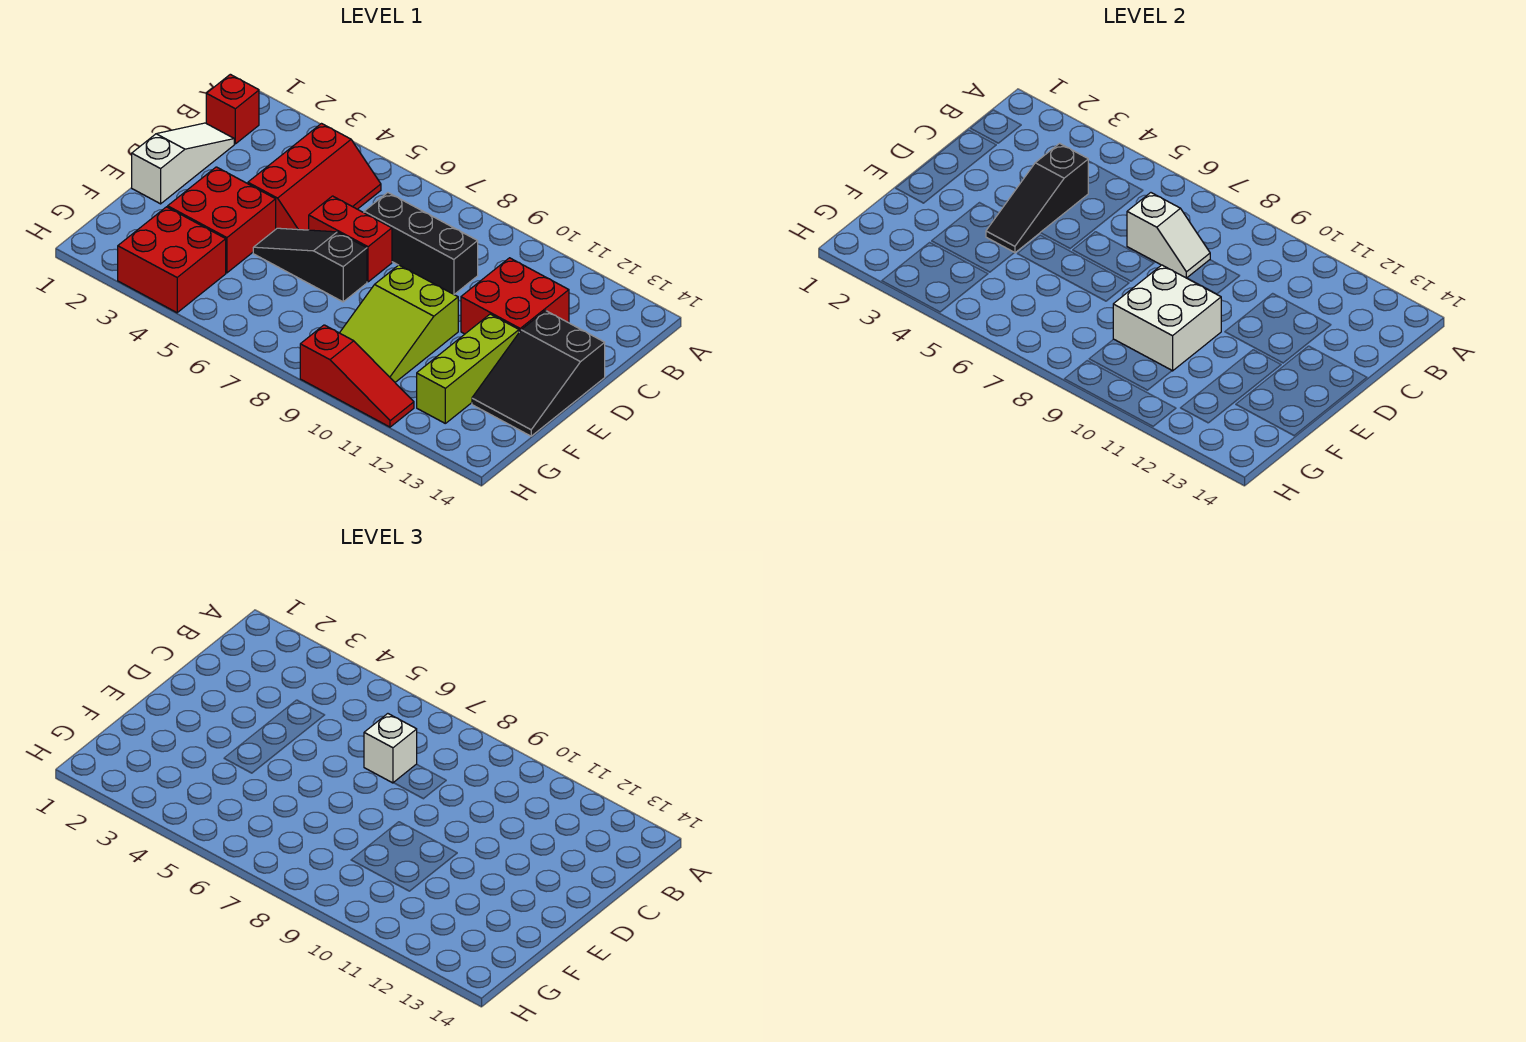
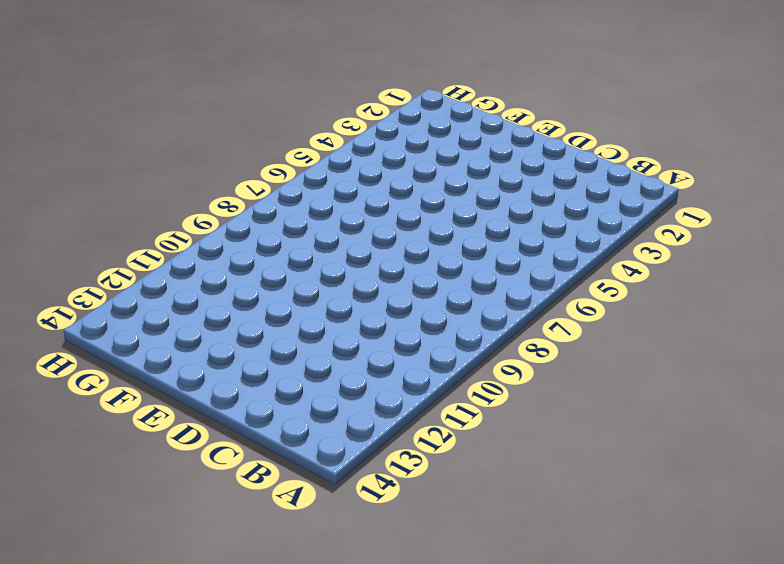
none -> red 1x1 brick [206,74,259,144]
none -> red 2x3 slope [248,124,381,230]
none -> white 1x3 slope [132,123,234,204]

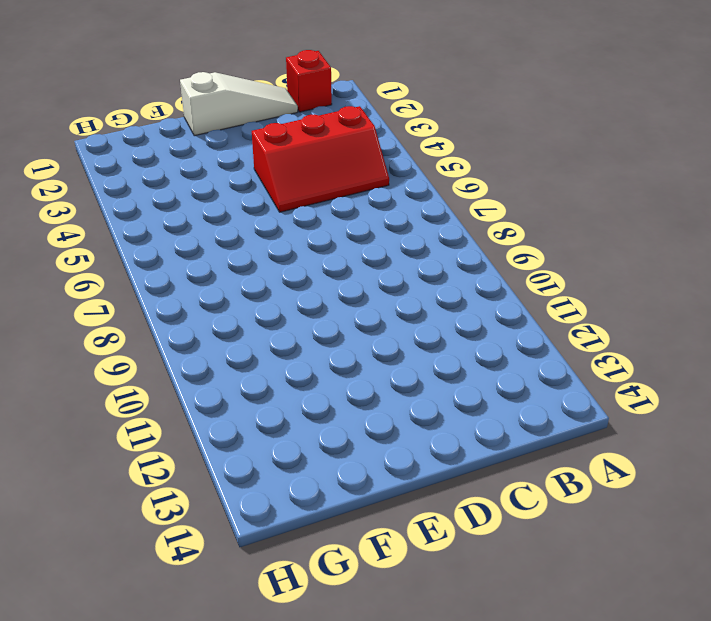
none -> black 1x3 brick [364,193,478,294]
none -> red 2x2 brick [461,258,569,334]
none -> red 1x2 brick [309,196,392,282]

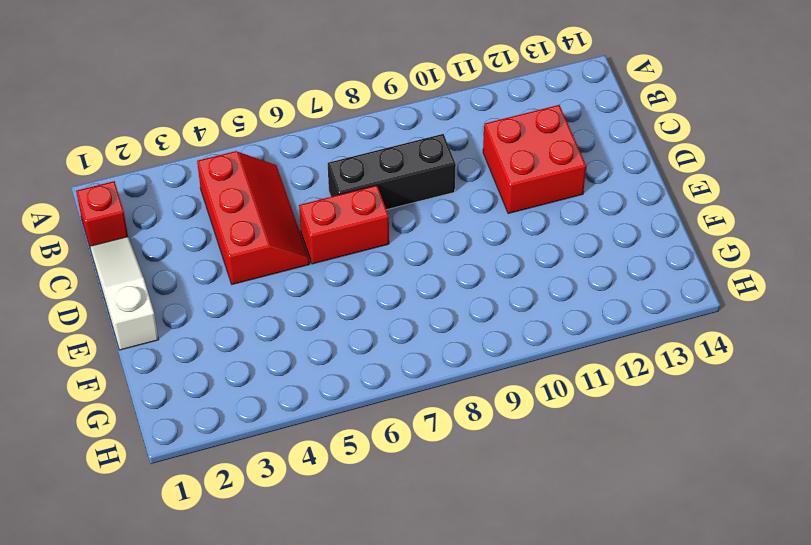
none -> black 2x3 slope [472,311,605,436]
none -> red 2x2 brick [168,167,276,273]
none -> black 1x3 slope [253,228,367,302]

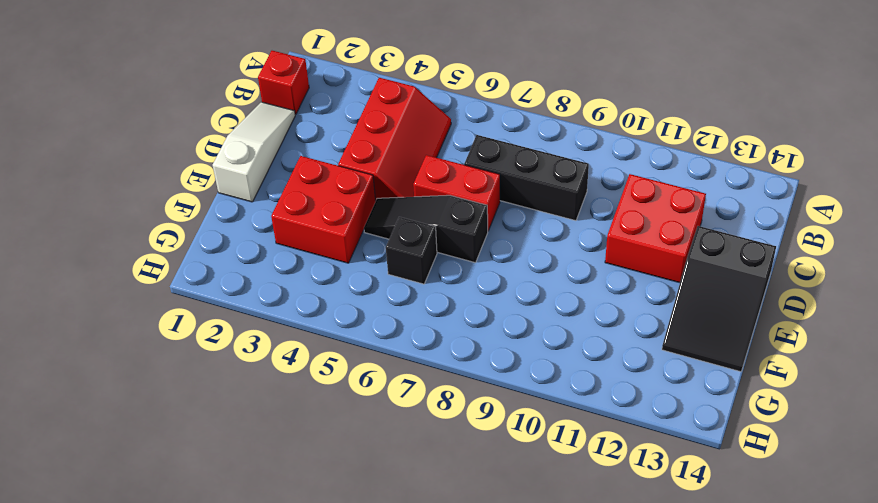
black 1x1 brick [386,217,437,284] -> none
none -> lime 2x3 slope [340,265,458,382]
none -> lime 1x3 brick [417,314,519,423]
none -> red 2x2 brick [118,207,226,313]

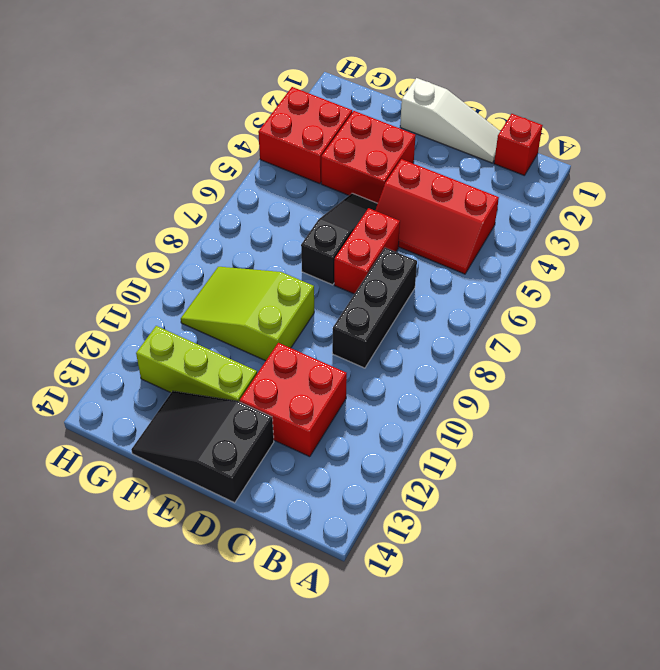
none -> red 1x3 slope [300,325,414,427]
none -> black 1x3 slope [986,143,1088,253]
none -> white 1x2 slope [1127,193,1210,278]

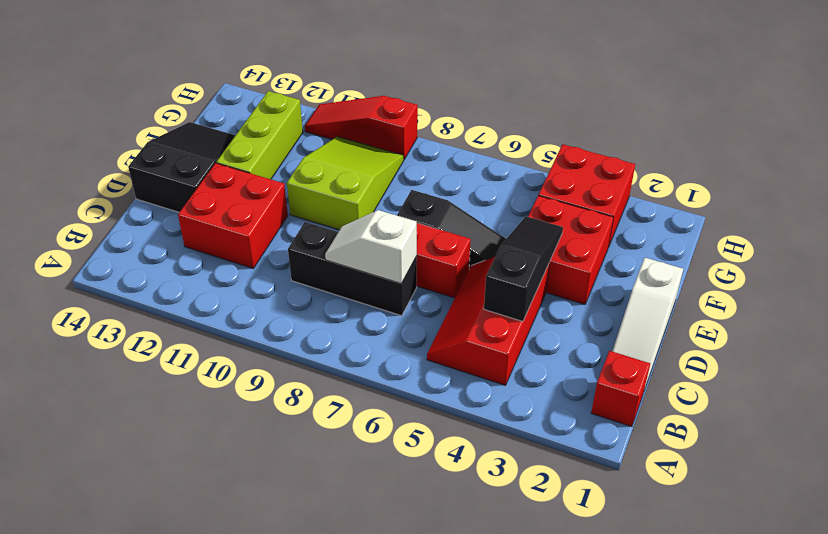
none -> white 2x2 brick [1113,265,1221,371]
none -> white 1x1 brick [364,714,417,783]

